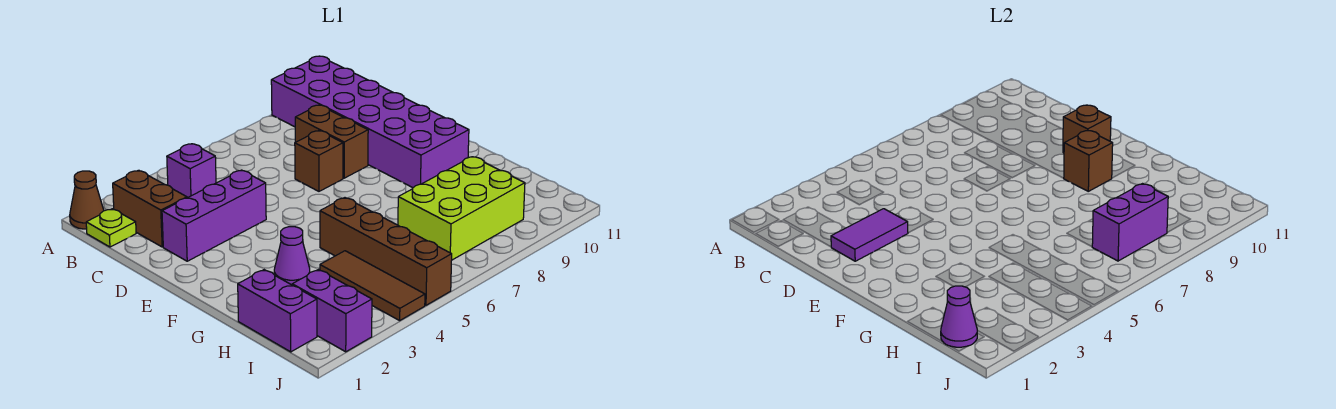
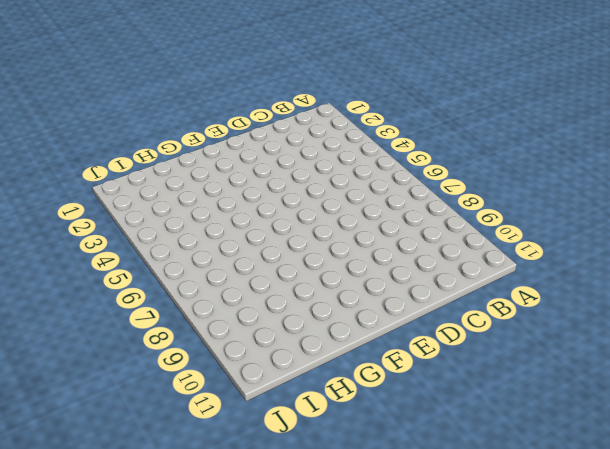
none -> brown 1x1 cone [70,171,104,229]
none -> purple 2x6 brick [271,56,469,188]
none -> lime 1x1 plate [86,209,136,247]

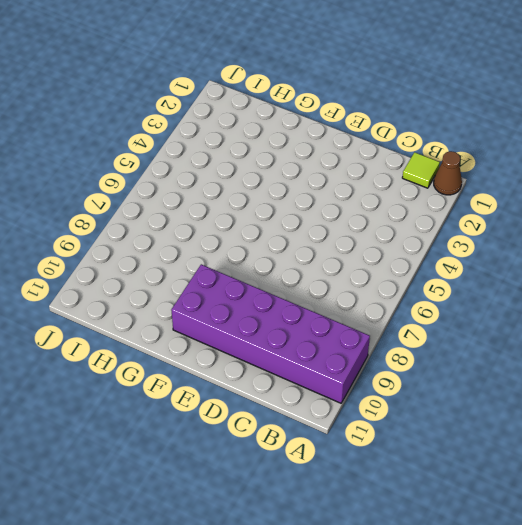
lime 1x1 tile [402,152,440,188] -> lime 1x1 plate [86,209,136,247]
none -> brown 1x2 brick [113,170,187,247]
none -> purple 1x1 brick [167,144,216,198]
none -> brown 1x2 brick [295,105,368,178]

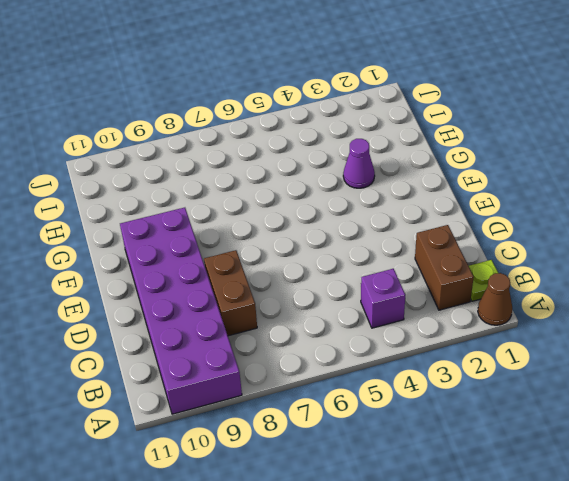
none -> purple 1x3 brick [162,170,266,261]
none -> brown 1x1 brick [295,131,343,191]
none -> brown 1x4 brick [320,198,452,305]

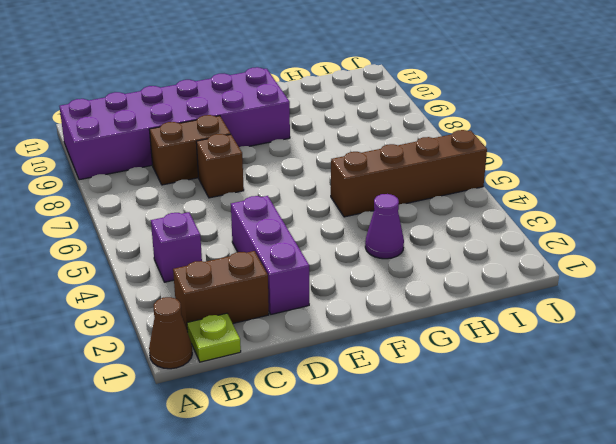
none -> purple 1x2 brick [238,270,317,352]
none -> brown 1x3 tile [320,251,425,321]
none -> lime 2x3 brick [398,157,525,260]

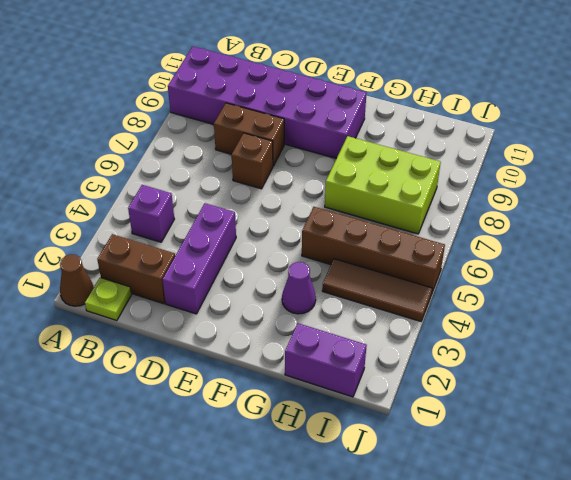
lime 2x3 brick [325,136,441,234] -> lime 2x3 brick turned to [398,157,525,260]
none -> purple 1x2 brick [292,270,372,352]
none -> purple 1x2 tile [831,209,908,261]
none -> brown 1x1 brick [1063,105,1111,153]

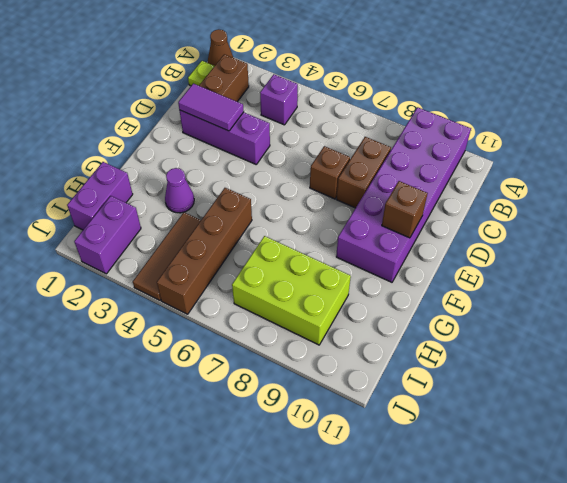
none -> brown 1x1 brick [1064,130,1113,191]
none -> purple 1x1 cone [941,286,977,347]
none -> purple 1x2 brick [1092,184,1168,261]

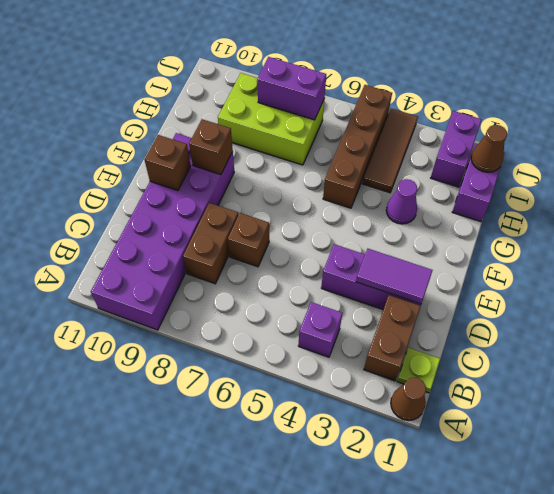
brown 1x1 cone [471,125,507,172] -> purple 1x1 cone [941,286,977,347]

